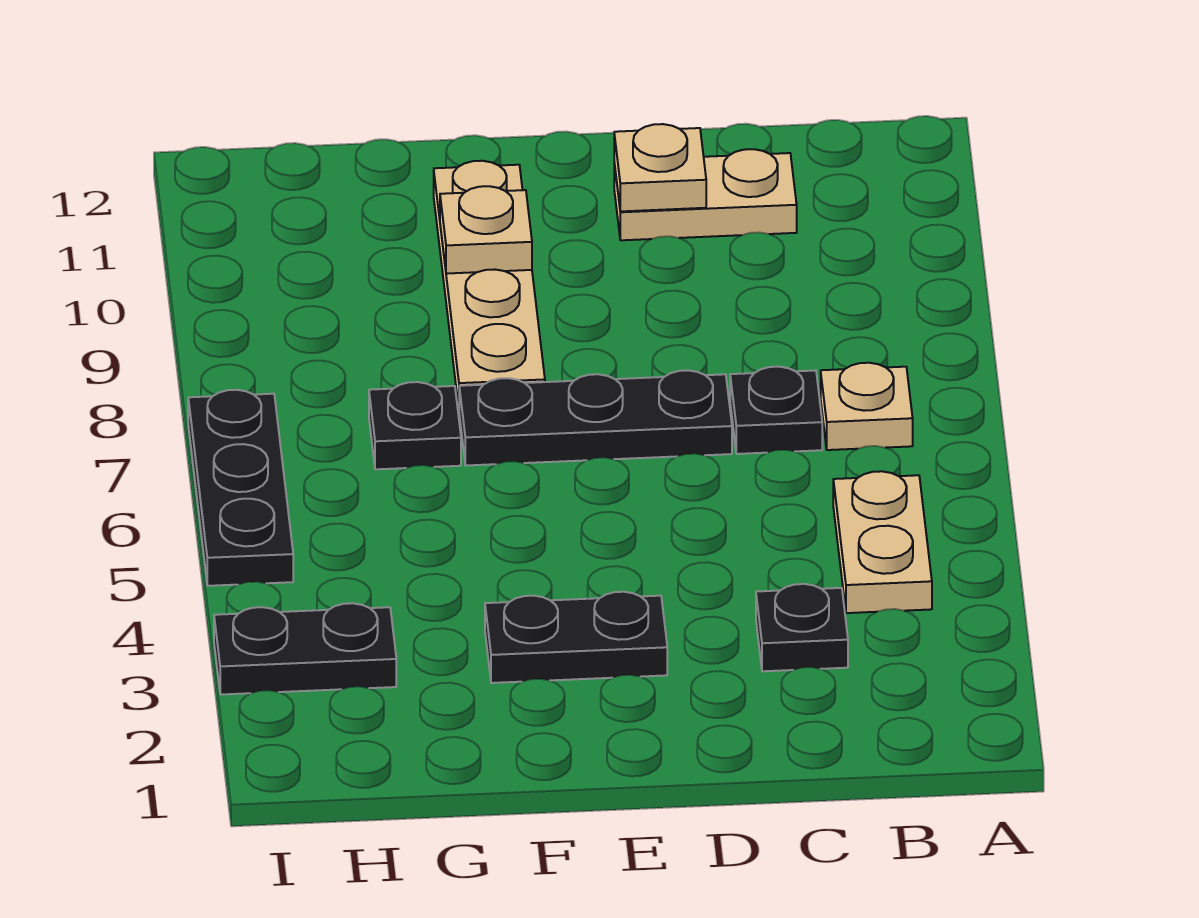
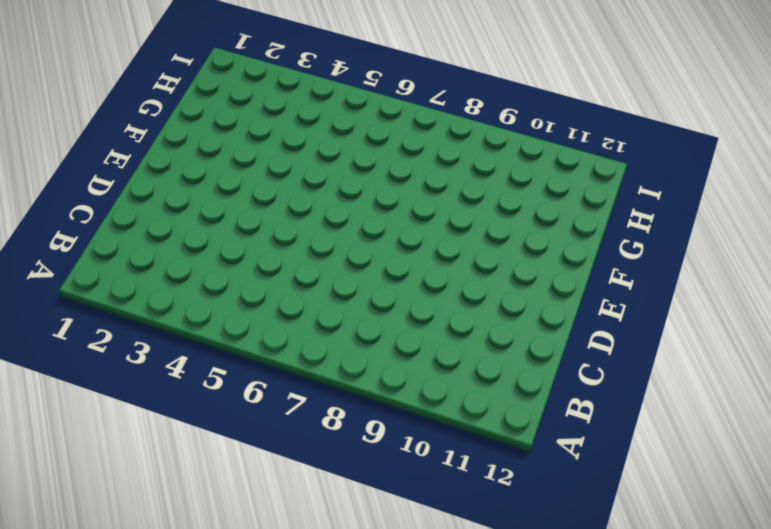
none -> tan 1x2 plate [833,471,932,613]
none -> tan 1x1 plate [821,363,913,450]
none -> black 1x1 plate [756,584,848,671]

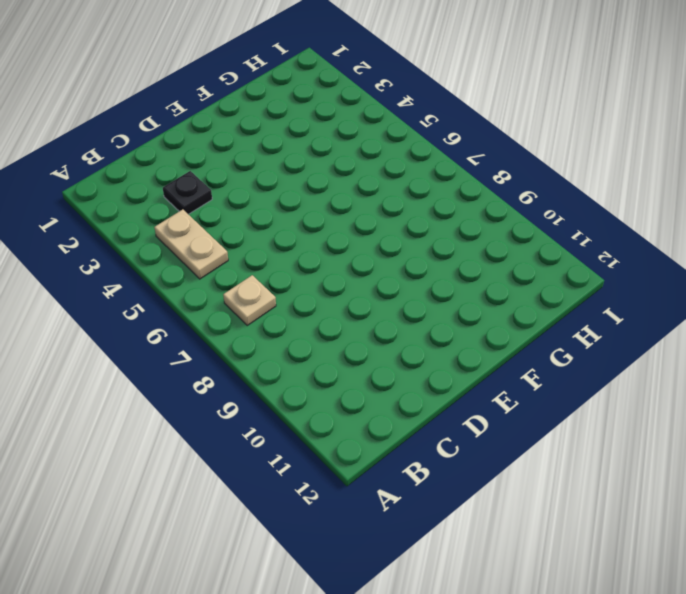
none -> black 1x1 plate [730,367,822,454]
none -> tan 1x2 plate [614,149,797,240]
none -> black 1x3 plate [459,370,732,465]

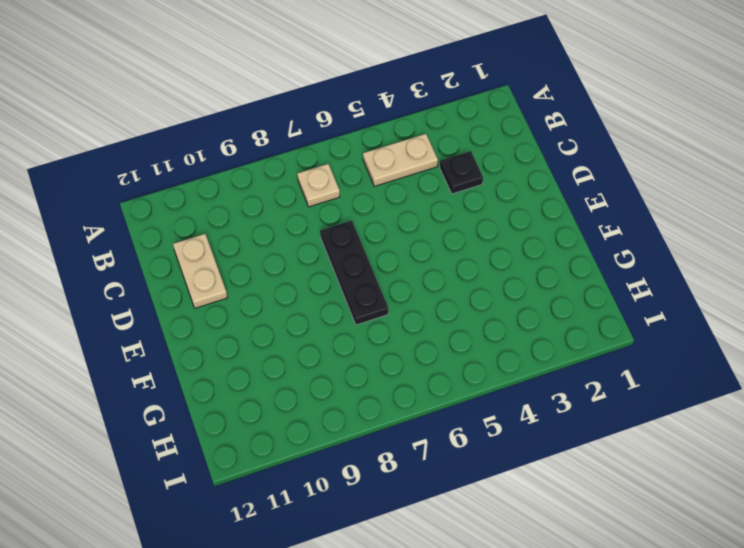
none -> black 1x1 plate [730,367,822,454]
none -> black 1x2 plate [485,592,667,683]
none -> tan 1x4 plate [434,161,545,407]

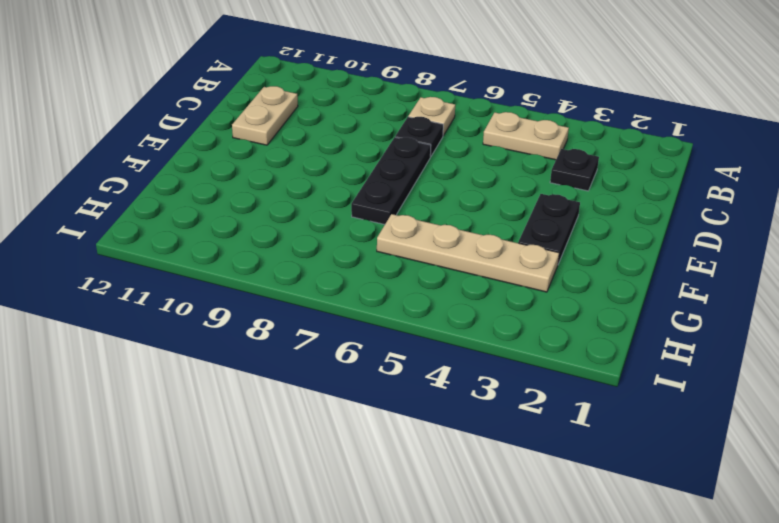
tan 1x4 plate [377,214,559,292] -> tan 1x4 plate moved to [434,161,545,407]
none -> black 1x1 plate [369,382,461,469]
none -> black 1x2 plate [214,603,396,695]
none -> black 1x3 plate [188,390,293,586]

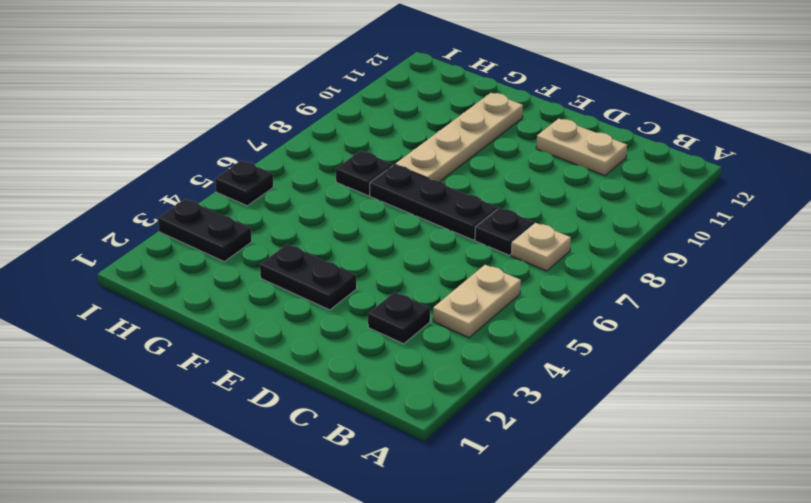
black 1x1 plate [215,161,273,206] -> black 1x3 plate [188,390,293,586]
none -> tan 1x1 plate [614,124,706,211]
none -> tan 1x1 plate [440,186,532,274]

